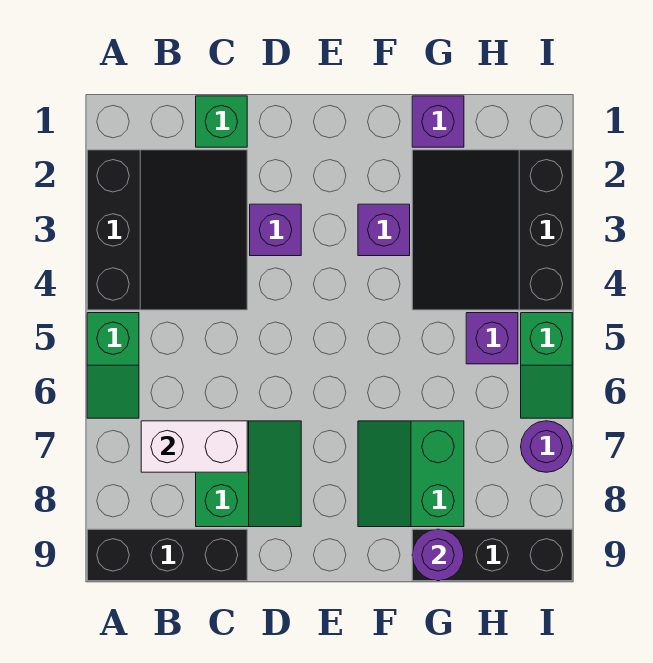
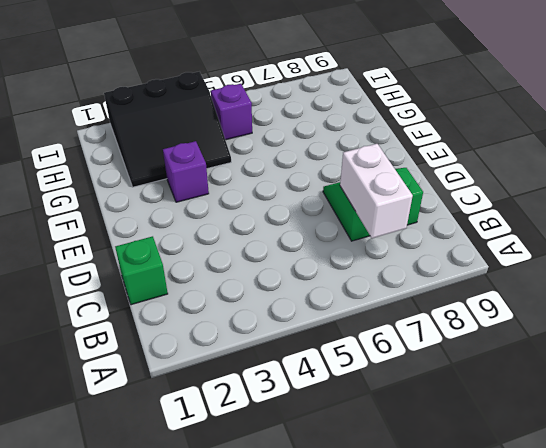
none -> black 3x3 slope [87,150,247,310]
none -> green 1x2 slope [87,313,139,418]
none -> black 1x3 brick [87,529,247,581]

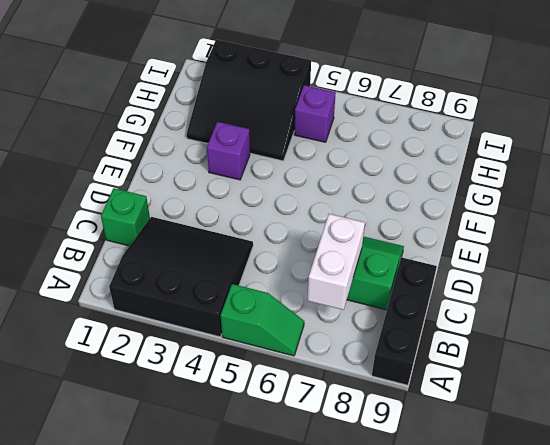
none -> purple 1x1 brick [250,204,301,256]
none -> green 2x2 slope [358,421,464,527]
none -> purple 1x1 brick [412,96,464,147]

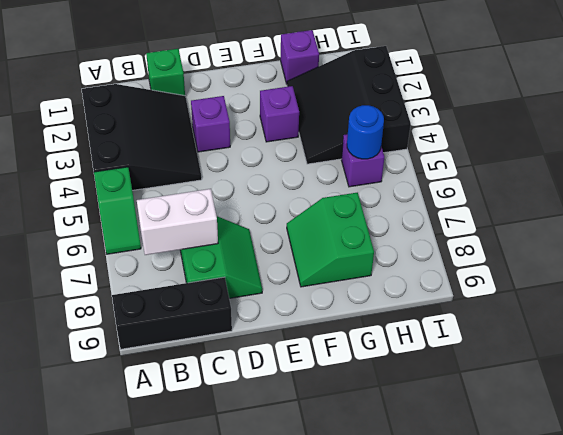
blue 1x1 round brick [347,105,384,159] -> none
none -> black 1x3 brick [412,529,572,581]
none -> green 1x2 slope [521,313,572,418]
none -> purple 1x1 round brick [521,421,572,472]

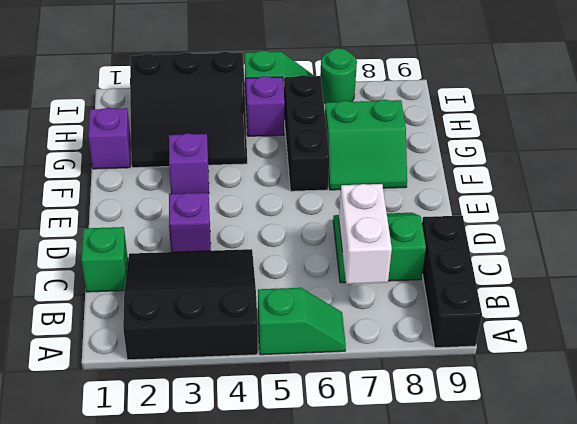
black 1x3 brick [284,75,330,191] -> black 1x3 brick moved to [412,529,572,581]
green 1x1 round brick [320,48,357,103] -> purple 1x1 round brick [521,421,572,472]
none -> purple 1x1 round brick [412,529,464,581]

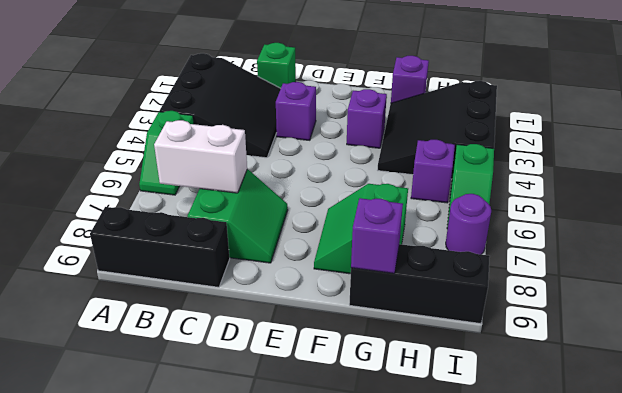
purple 1x1 brick [351,198,403,273] -> purple 1x1 round brick [412,529,464,581]

